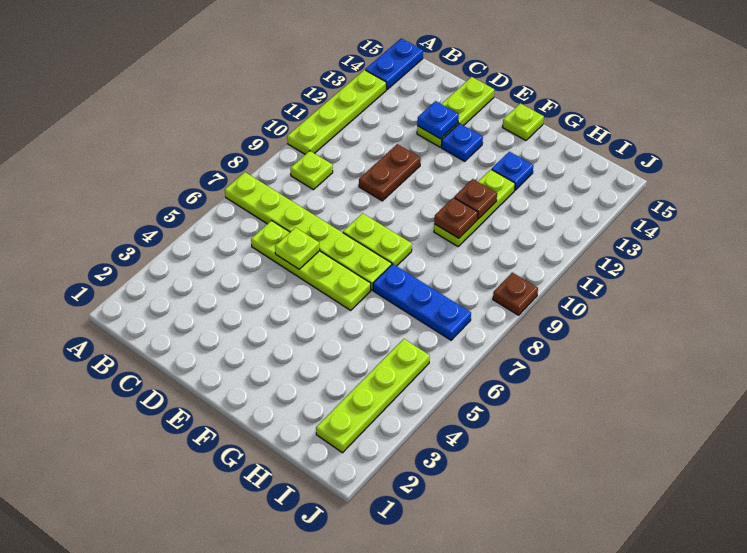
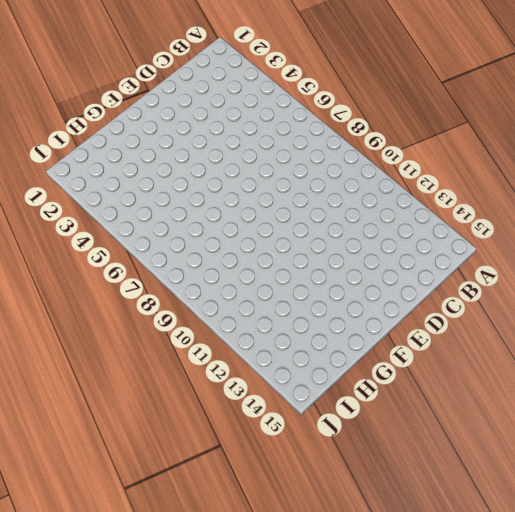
none -> lime 1x6 plate [225,172,392,290]
none -> lime 1x4 plate [287,70,386,154]
none -> blue 1x2 plate [365,38,423,89]

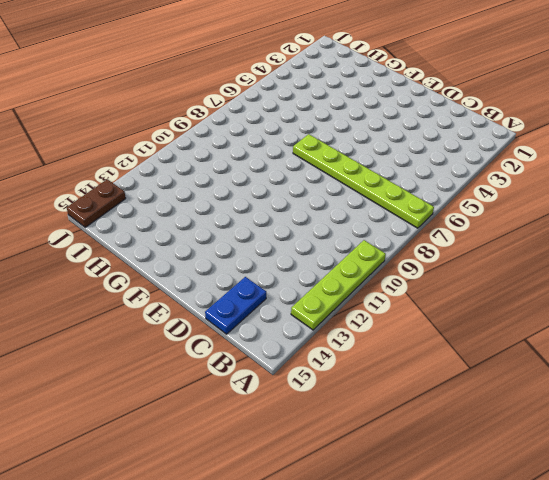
blue 1x2 plate [205,277,266,334] -> blue 1x2 plate moved to [365,38,423,89]
brown 1x2 plate [67,179,126,227] -> brown 1x2 plate moved to [359,144,421,201]
none -> lime 1x1 plate [290,151,333,190]
none -> lime 1x4 plate [251,221,371,310]
none -> lime 1x3 plate [417,77,494,147]

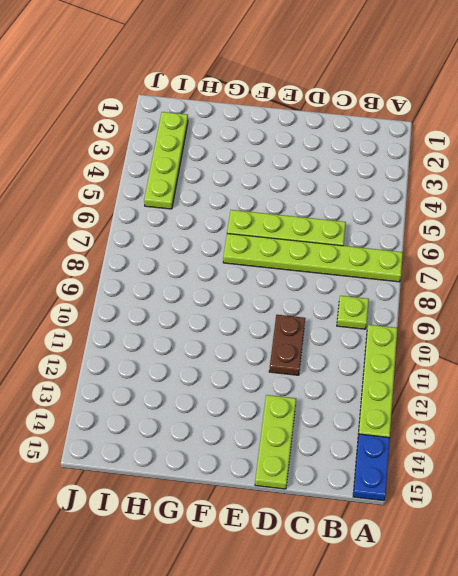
none -> lime 1x2 plate [343,213,412,266]
none -> blue 1x1 plate [441,124,483,161]
none -> lime 1x1 plate [503,103,544,140]

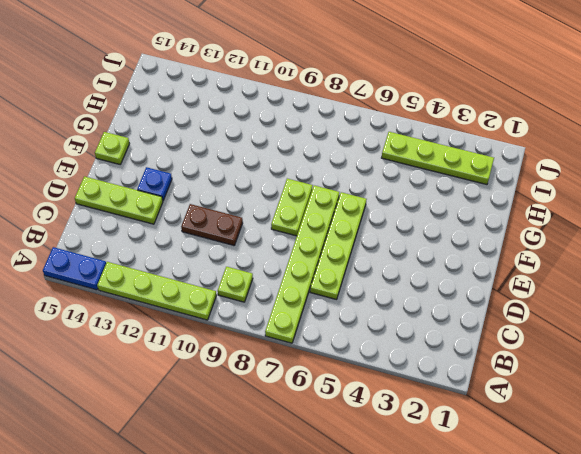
none -> blue 1x3 plate [373,264,471,340]
none -> lime 1x3 plate [434,170,515,246]
none -> blue 1x1 plate [492,152,533,190]

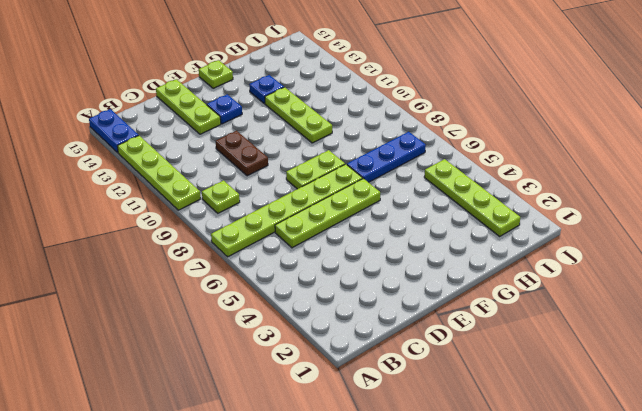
none -> brown 1x1 plate [493,273,538,315]
none -> lime 1x1 plate [275,228,320,269]
none -> blue 1x1 plate [417,101,459,139]

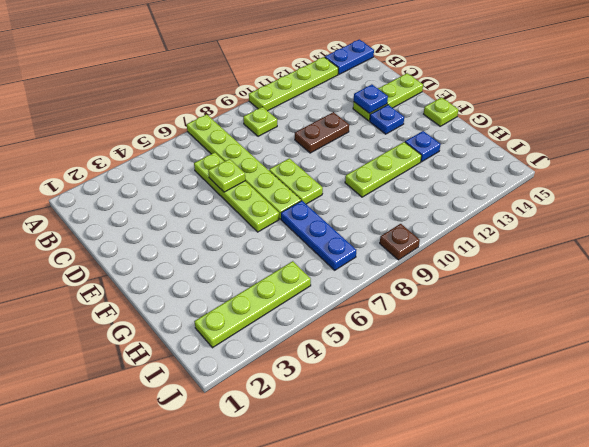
none -> brown 1x1 plate [434,198,478,238]
none -> brown 1x1 plate [454,179,497,219]

